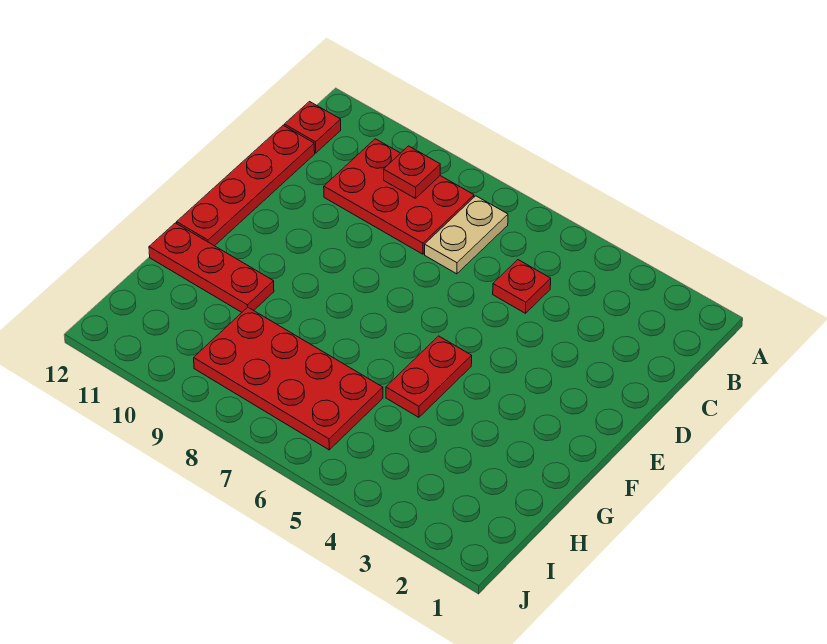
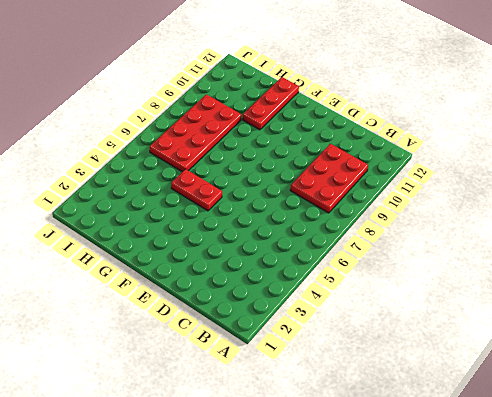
none -> tan 1x2 plate [425,196,508,274]
none -> red 1x1 plate [284,102,341,153]

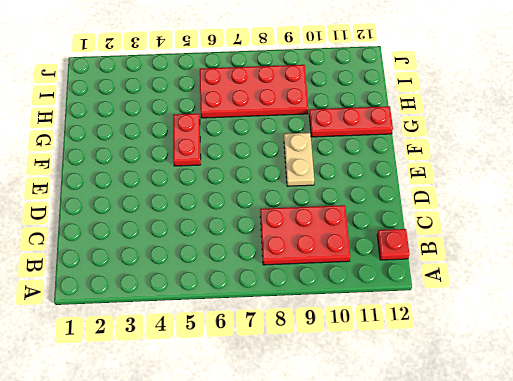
tan 1x2 plate [284,133,314,186] -> tan 1x2 plate moved to [425,196,508,274]
none -> red 1x1 plate [493,260,551,313]
none -> red 1x4 plate [177,125,315,246]

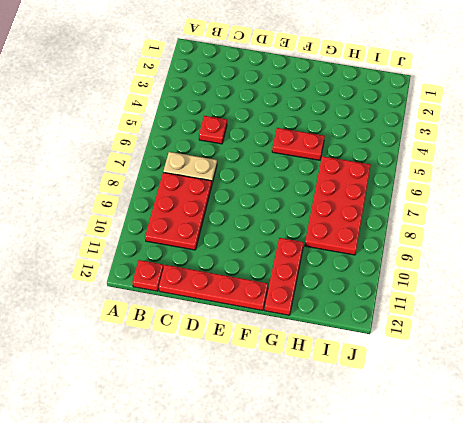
none -> red 1x1 plate [384,146,440,198]

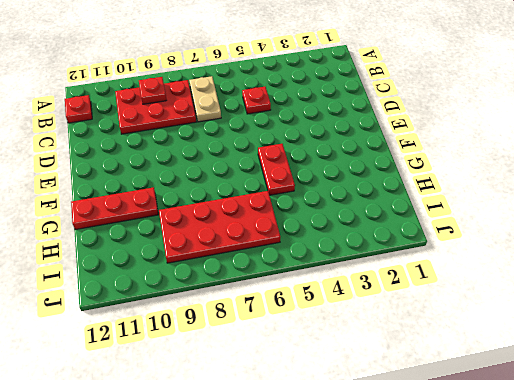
none -> red 1x4 plate [177,125,315,246]

